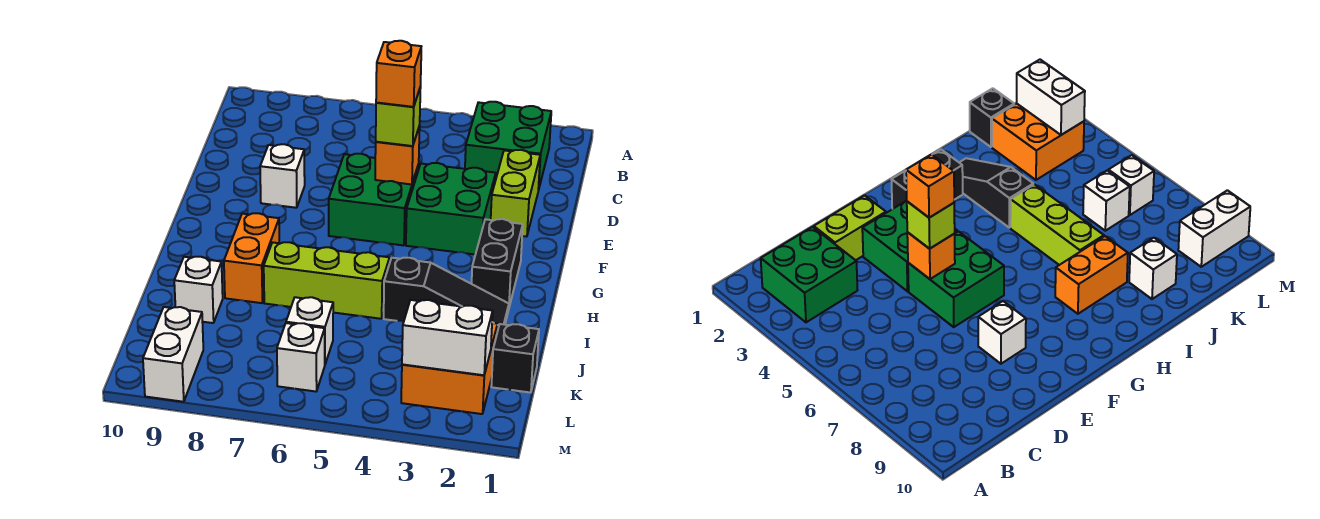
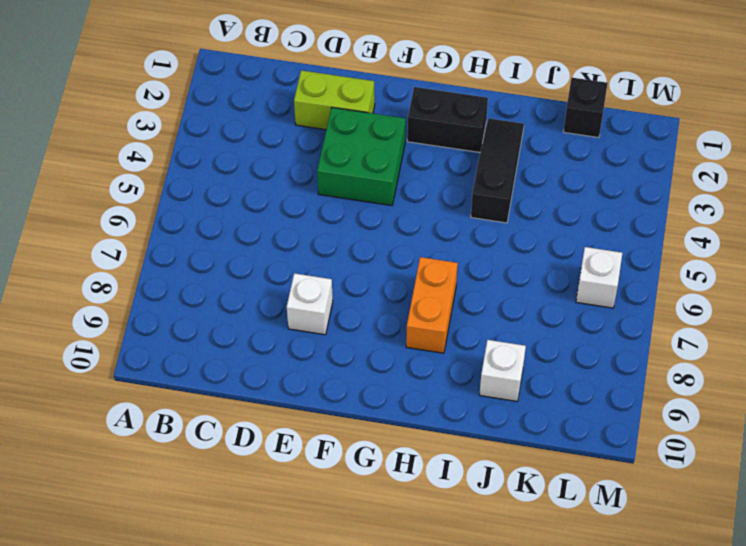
orange 1x2 brick [406,257,458,353] -> orange 1x2 brick turned to [224,213,279,303]
none -> green 2x2 brick [465,102,551,190]
none -> green 2x2 brick [329,154,419,245]
none -> lime 1x3 brick [264,242,390,319]

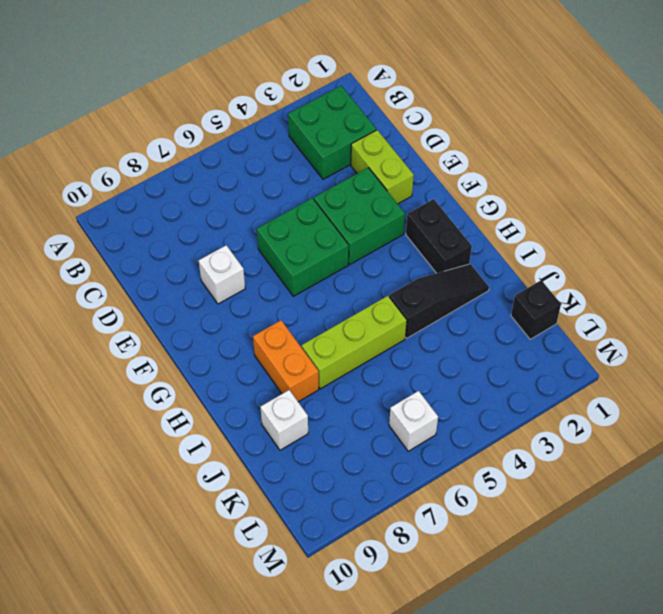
none -> orange 2x2 brick [401,323,497,414]
none -> white 1x1 brick [286,297,333,364]
none -> white 1x2 brick [143,307,203,402]

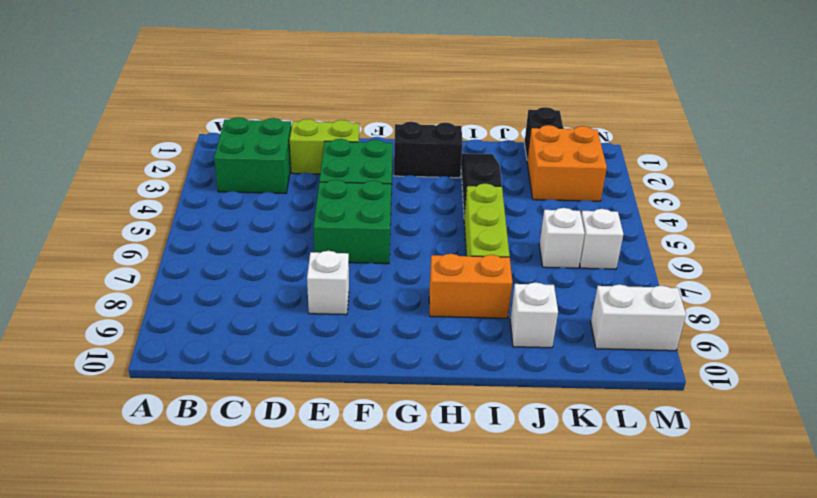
none -> orange 1x1 brick [375,126,420,184]
none -> white 1x2 brick [402,300,493,375]
none -> lime 1x1 brick [376,87,421,146]

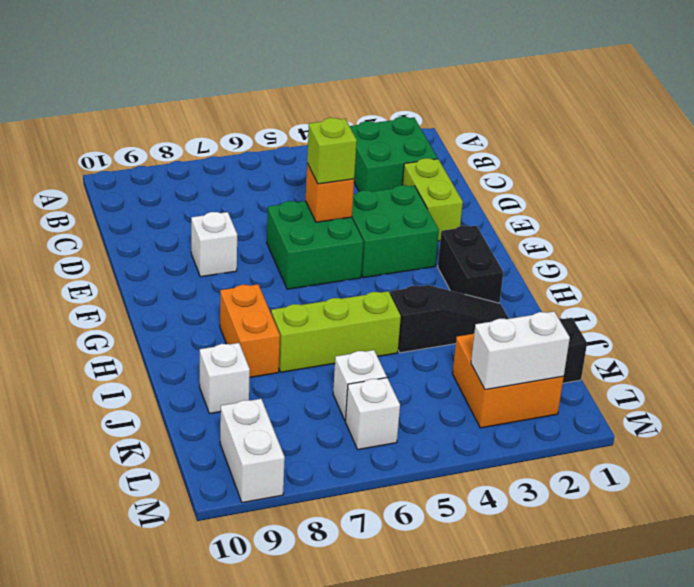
none -> orange 1x1 brick [376,41,421,107]

